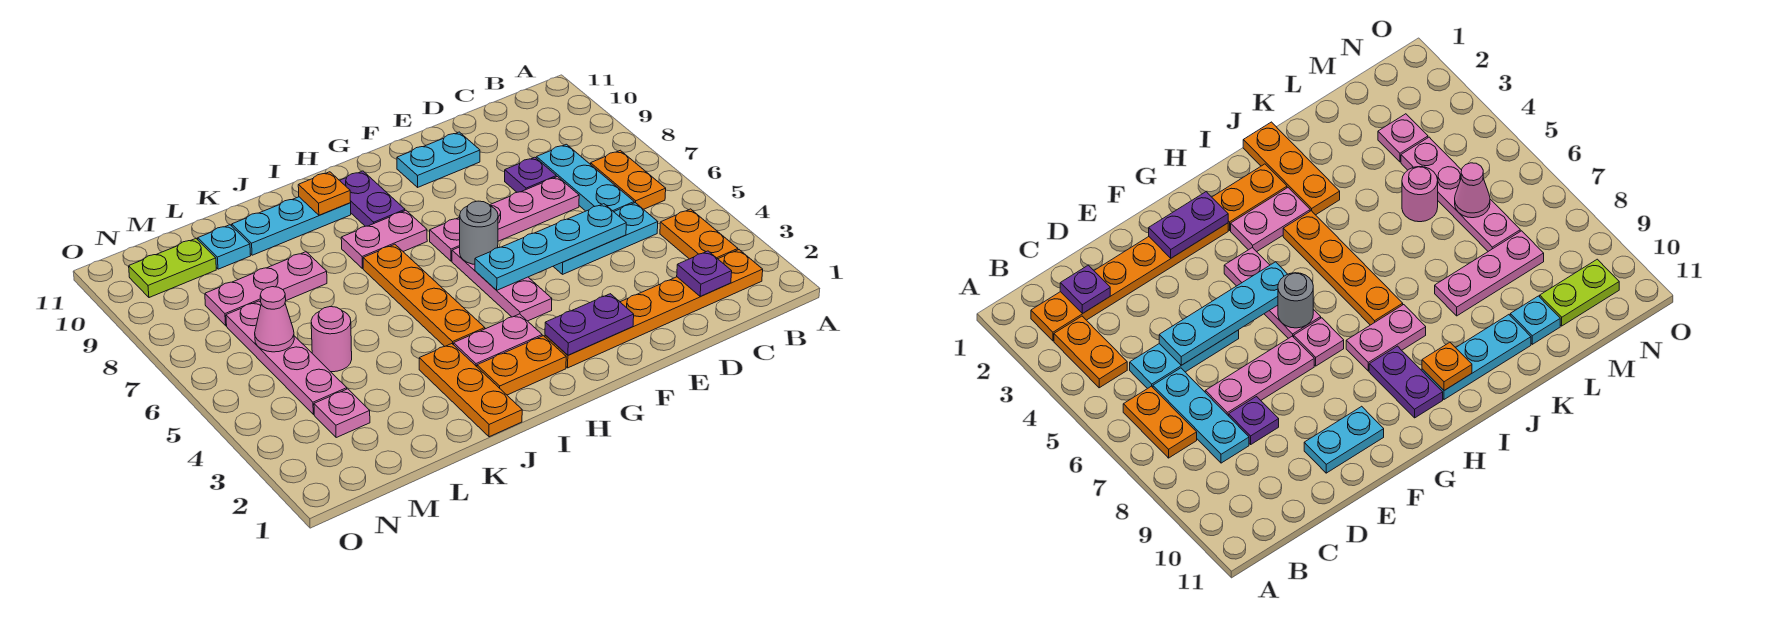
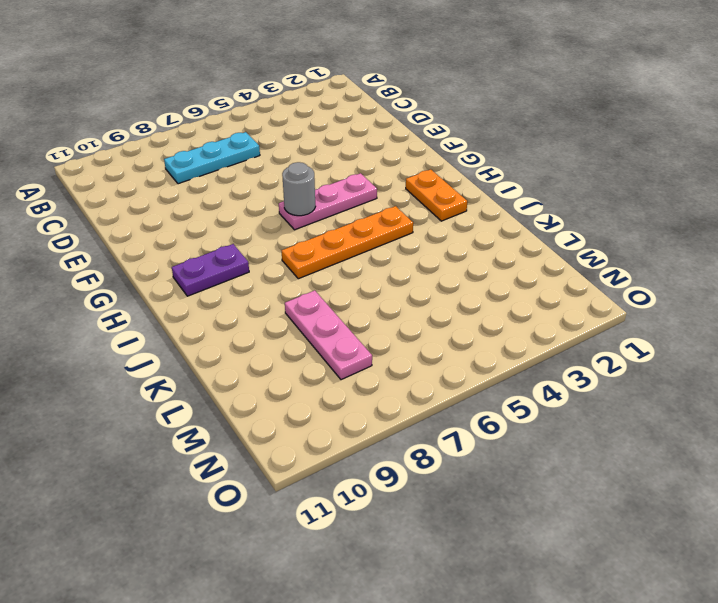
none -> orange 1x6 plate [545,250,763,368]
none -> orange 1x2 plate [660,209,738,259]
none -> orange 1x2 plate [591,150,666,209]

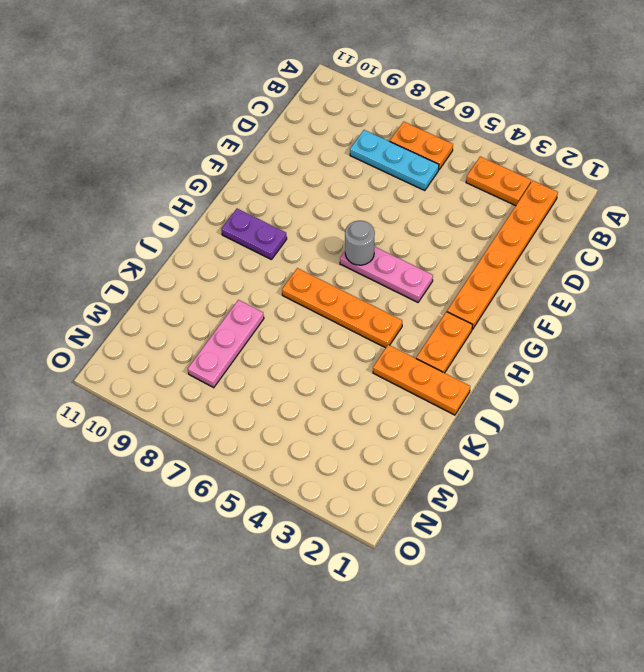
none -> cyan 1x3 plate [553,203,658,274]
none -> pink 1x3 plate [490,177,579,241]
none -> purple 1x1 plate [505,157,556,192]

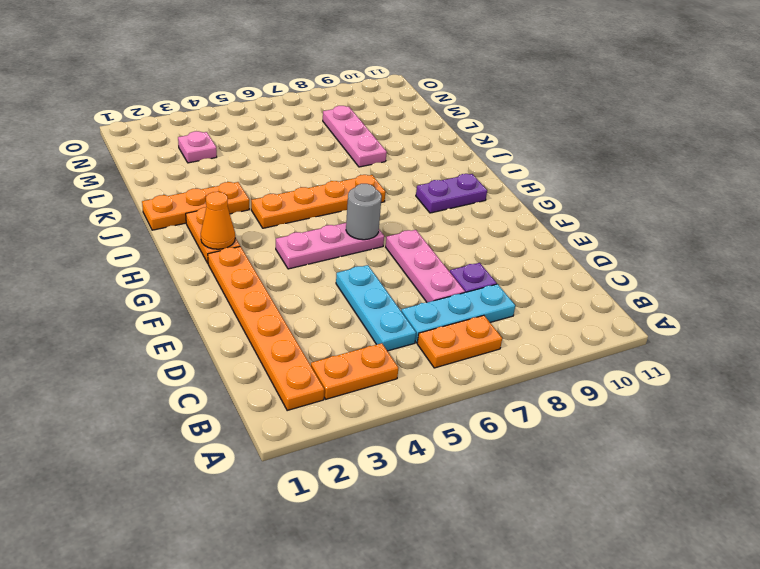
orange 1x1 cone [201,192,235,249] -> none
none -> cyan 1x2 plate [397,132,480,187]
none -> pink 1x1 plate [430,217,460,261]
none -> pink 1x2 plate [454,314,542,367]

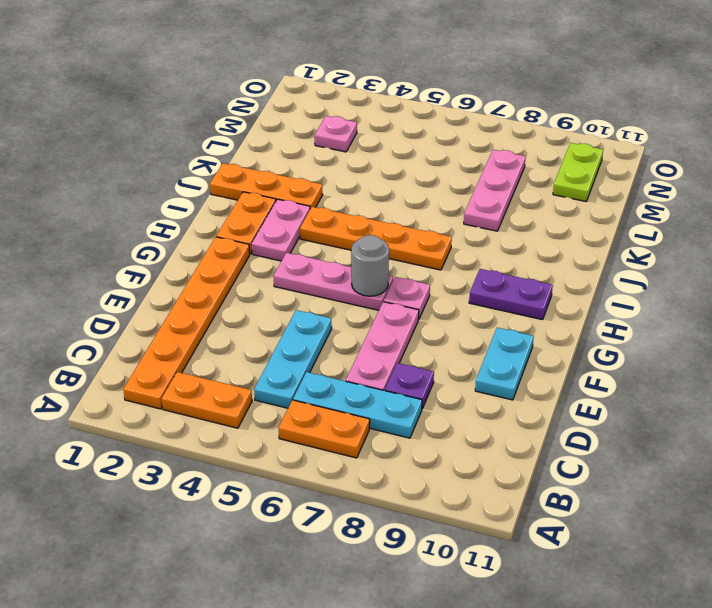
none -> pink 1x2 plate [341,211,427,269]
none -> cyan 1x3 plate [232,197,351,255]
none -> pink 1x1 round brick [311,307,352,372]

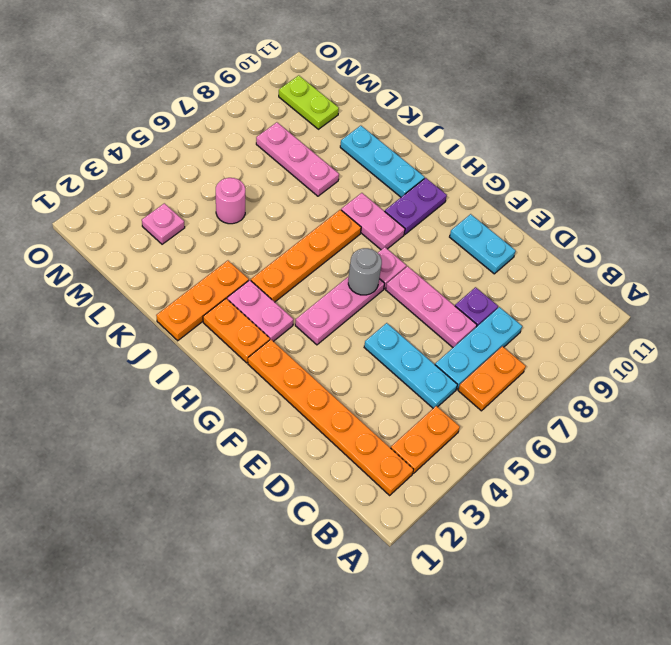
none -> cyan 1x1 plate [198,225,251,269]
none -> pink 1x4 plate [226,301,347,415]
none -> purple 1x1 plate [677,251,732,296]

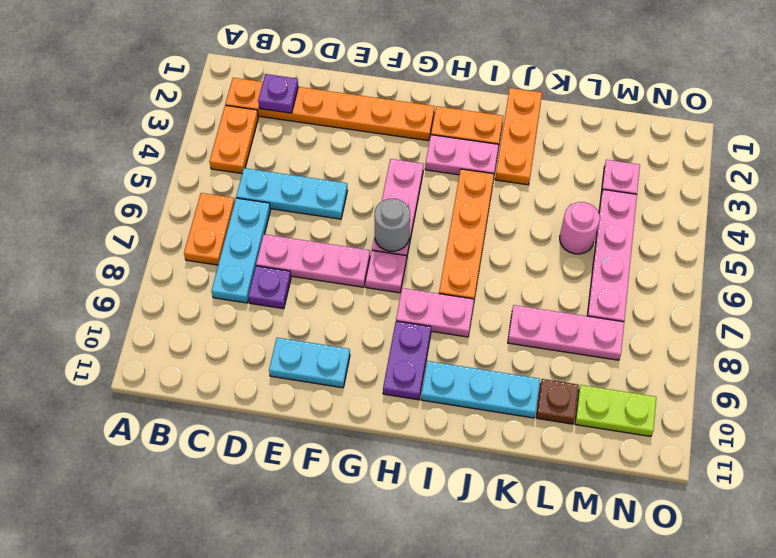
brown 1x1 plate [536,379,579,424] -> cyan 1x1 plate [198,225,251,269]
none -> cyan 1x4 plate [475,204,626,290]
none -> purple 1x2 plate [545,294,634,355]
none -> orange 1x1 plate [298,172,351,215]

